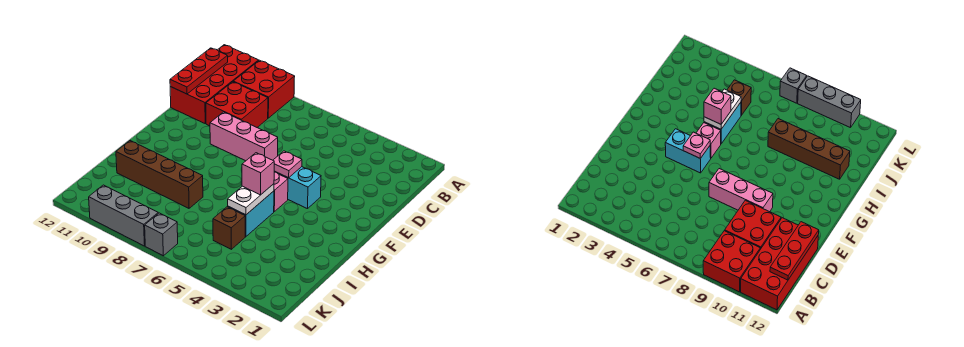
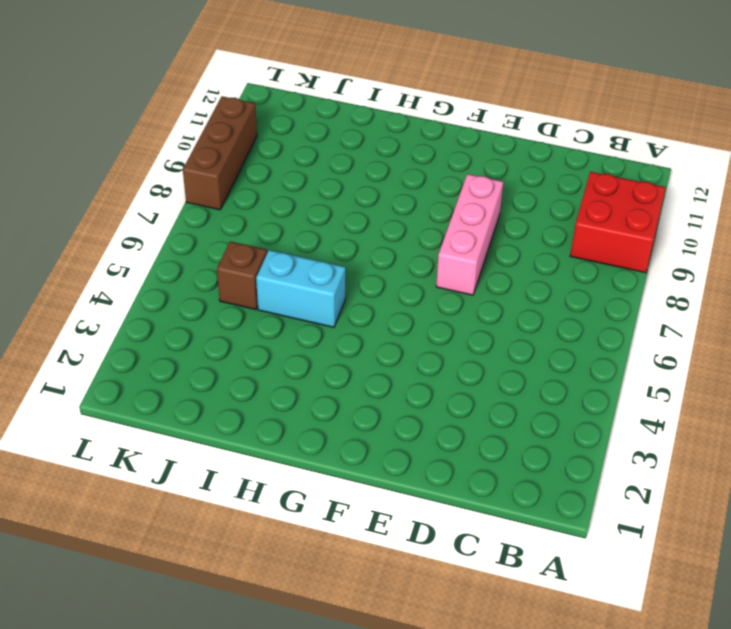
brown 1x3 brick [183,96,257,210] -> grey 1x3 brick [89,185,158,246]
none -> red 2x4 brick [170,45,259,123]
none -> red 2x2 brick [206,82,268,127]
none -> cyan 1x2 brick [274,167,321,209]

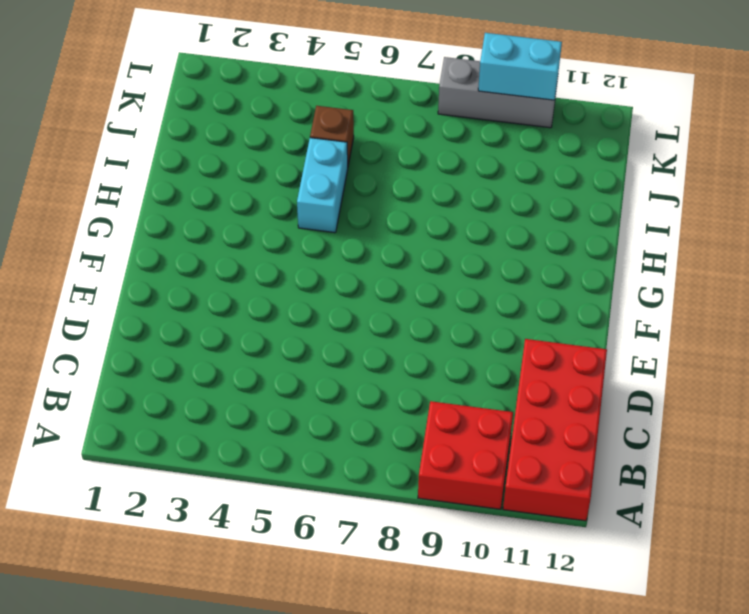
cyan 1x2 brick [478,33,562,100] -> cyan 1x2 brick moved to [274,167,321,209]
none -> red 2x2 brick [206,82,268,127]
none -> pink 1x3 brick [210,112,278,161]
none -> pink 1x1 brick [274,172,288,211]

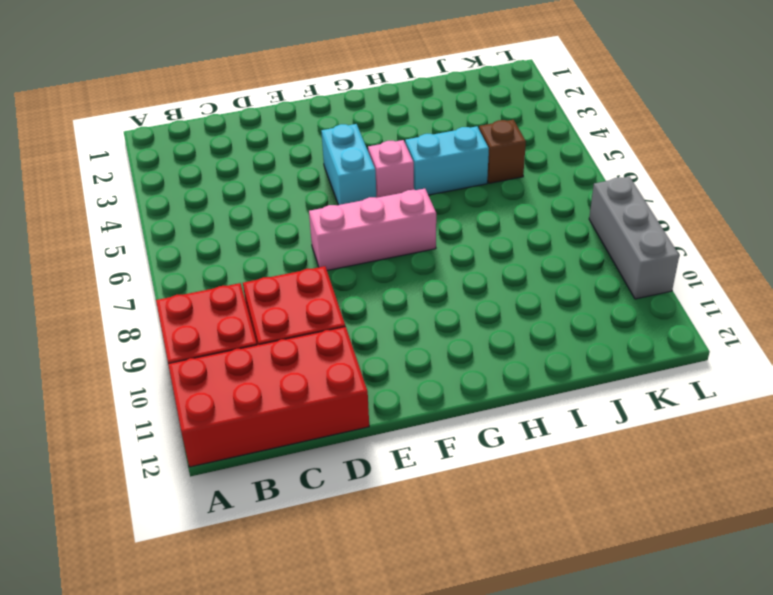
pink 1x3 brick [309,189,436,270] -> pink 1x3 brick turned to [210,112,278,161]
none -> brown 1x4 brick [116,141,203,208]
none -> grey 1x1 brick [145,213,178,256]
none -> red 1x3 plate [170,48,228,94]

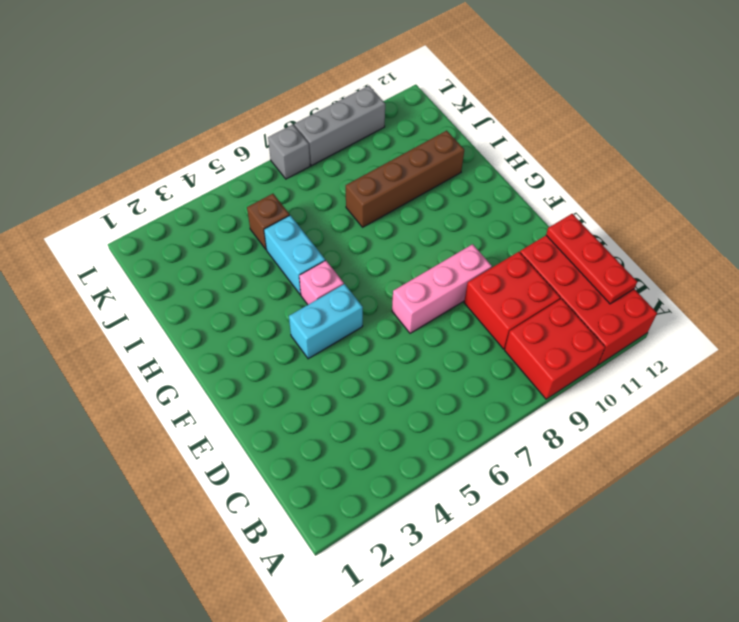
none -> pink 1x1 plate [273,151,302,178]
none -> white 1x2 plate [228,184,274,215]
none -> pink 1x1 brick [242,153,274,195]

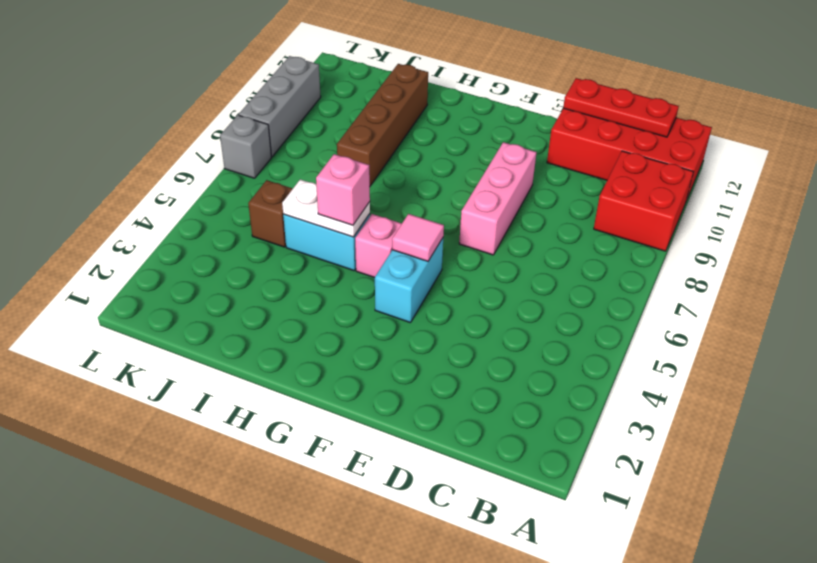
pink 1x1 tile [392,214,444,261] -> pink 1x1 plate [273,151,302,178]
none -> red 2x2 brick [206,82,268,127]

